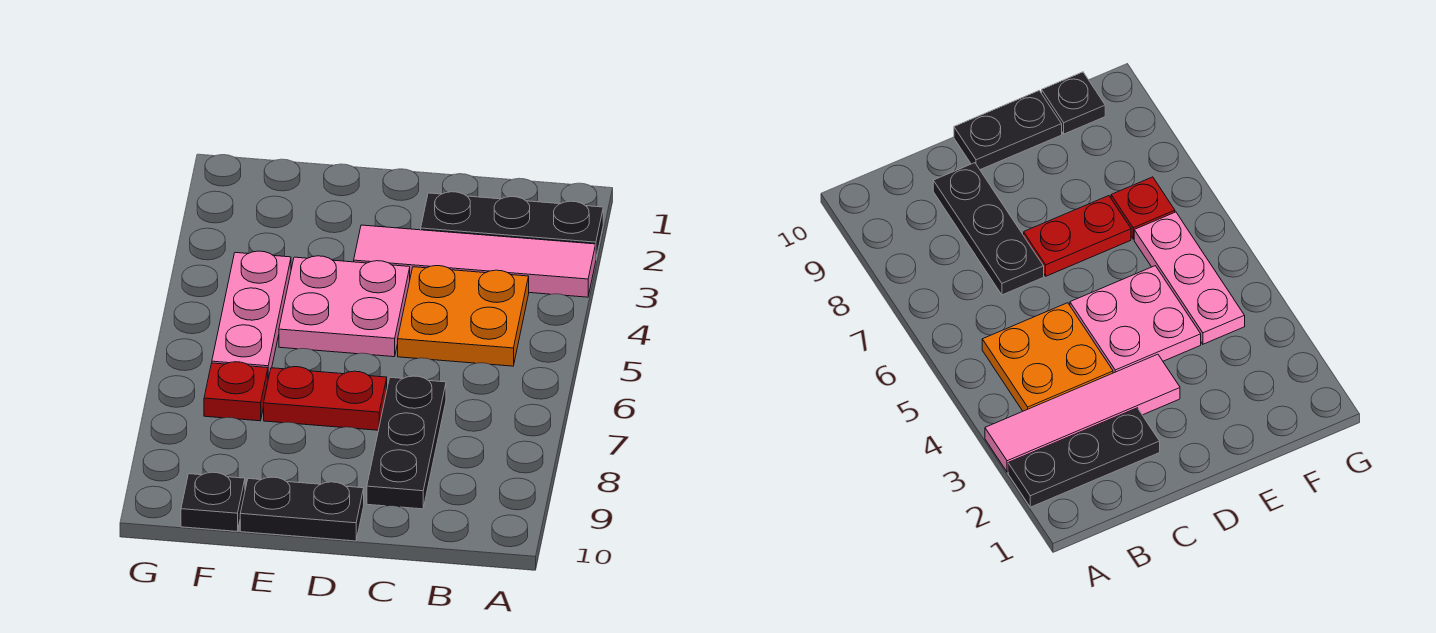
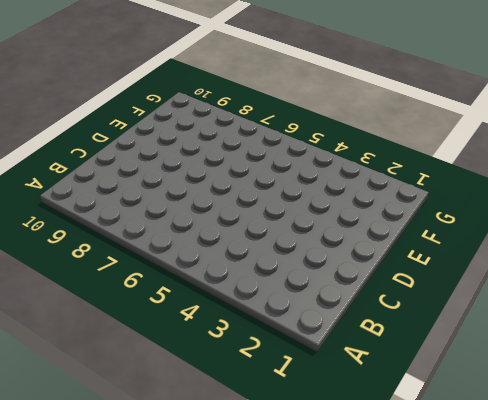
none -> black 1x3 plate [421,192,603,258]
none -> pink 1x4 tile [354,225,596,297]

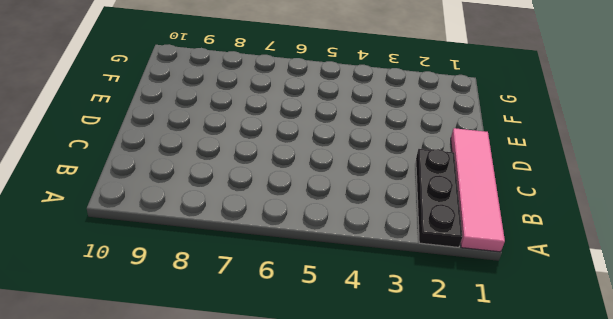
pink 1x4 tile [451,128,505,252] -> pink 1x4 tile moved to [354,225,596,297]
none -> orange 2x2 plate [398,266,529,366]
none -> black 1x3 plate [367,376,446,509]

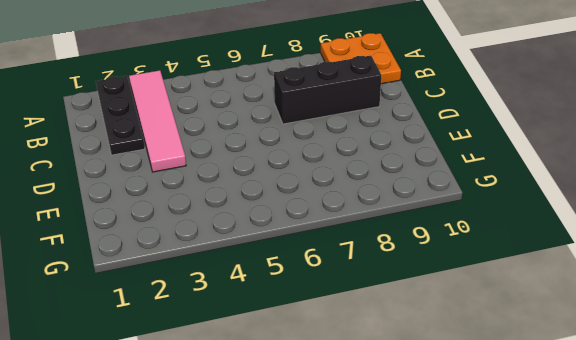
orange 2x2 plate [321,33,401,84] -> orange 2x2 plate moved to [398,266,529,366]
black 1x3 brick [274,56,381,124] -> black 1x3 plate [367,376,446,509]
none -> pink 2x2 plate [279,256,410,357]
none -> red 1x2 plate [264,367,387,430]

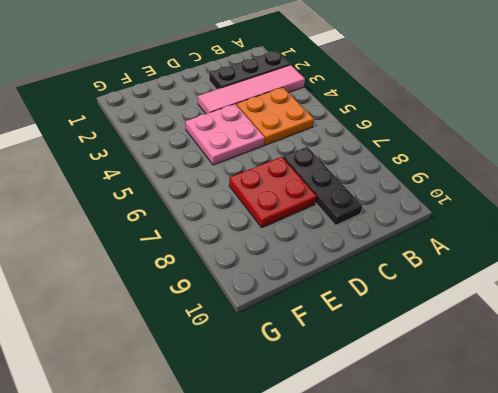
red 2x2 plate [229,157,317,227] -> red 1x2 plate [264,367,387,430]
none -> black 1x2 plate [240,477,364,541]
none -> pink 1x3 plate [212,251,291,379]

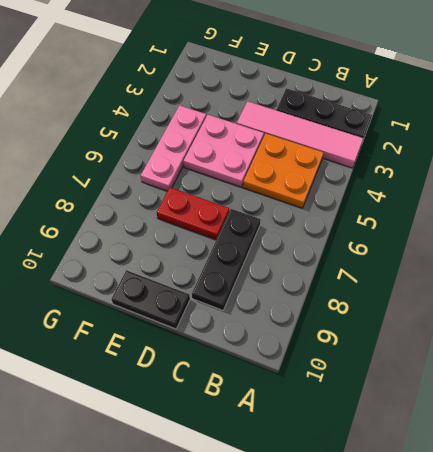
none -> red 1x1 plate [204,362,268,421]
none -> black 1x1 plate [181,472,245,531]

